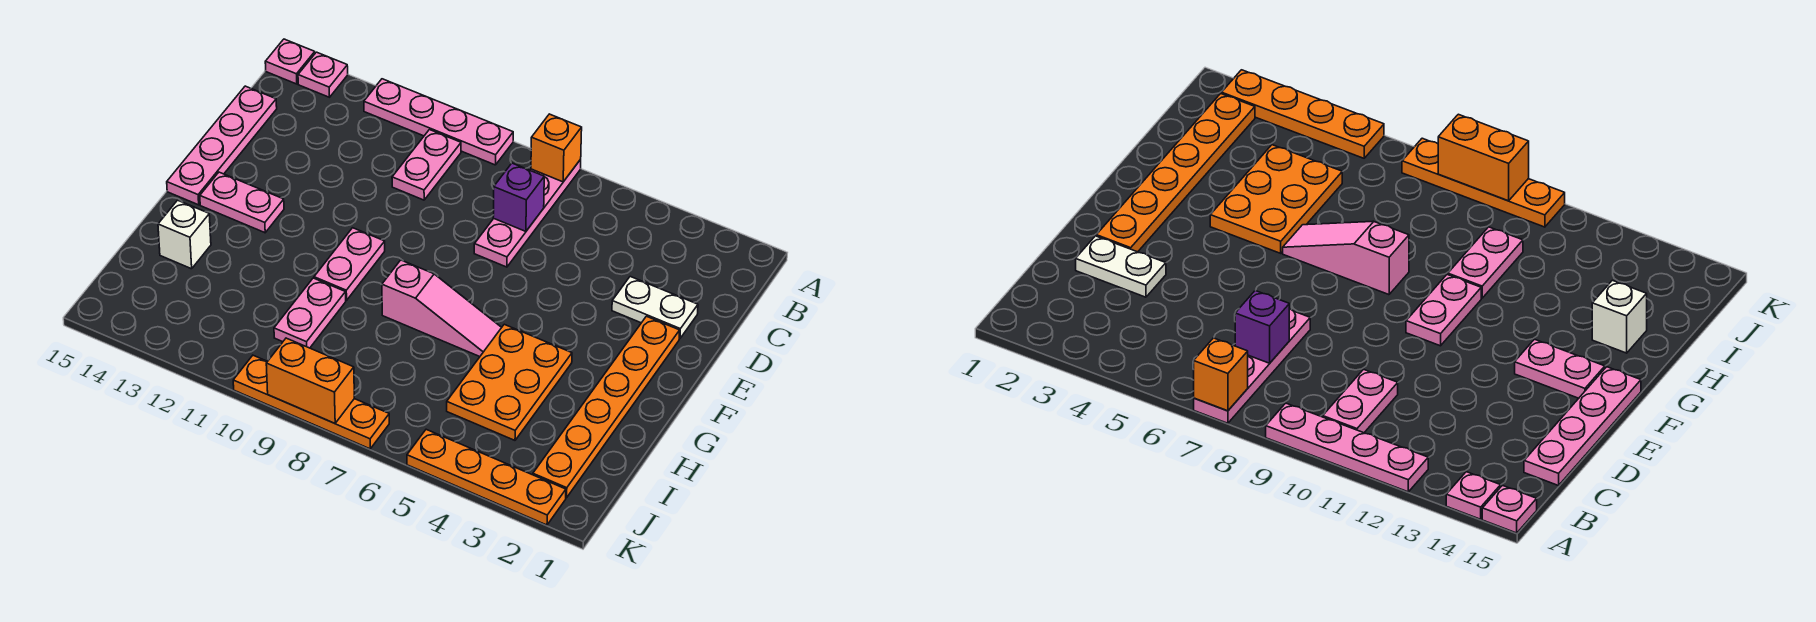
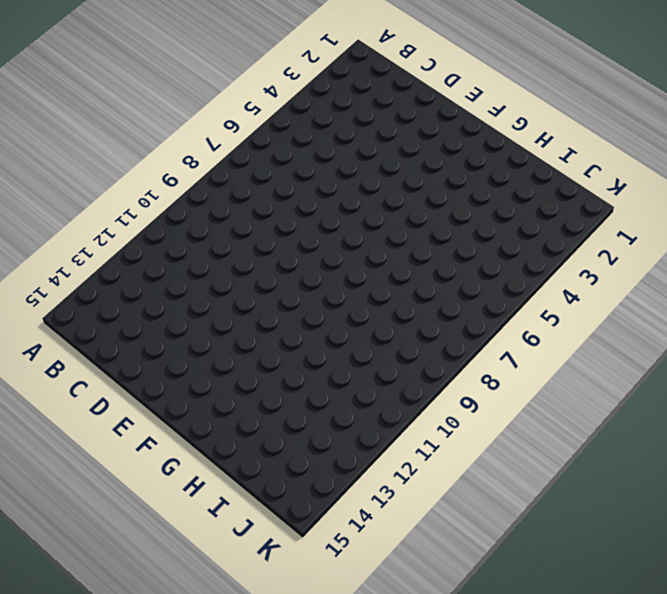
none -> pink 1x4 plate [474,160,581,267]
none -> pink 1x4 plate [364,79,513,165]
none -> pink 1x1 plate [298,52,348,97]

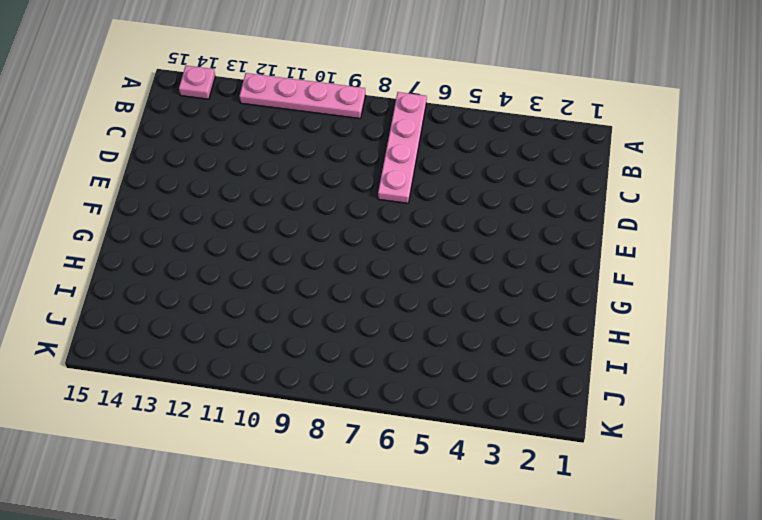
none -> pink 1x1 plate [265,39,315,84]
none -> pink 1x2 plate [392,130,461,200]
none -> pink 1x4 plate [167,86,277,205]

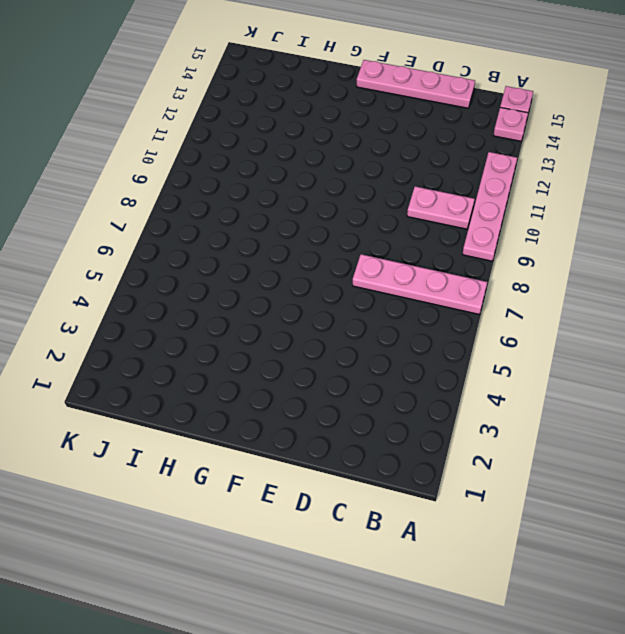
none -> white 1x2 plate [612,277,698,339]
none -> orange 1x6 plate [533,316,680,498]
none -> pink 1x2 plate [314,228,385,300]

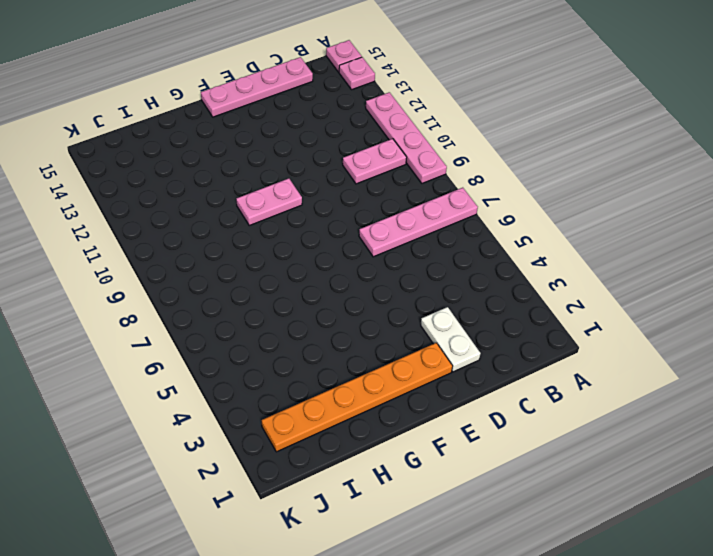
none -> pink 1x2 plate [200,172,284,233]
none -> orange 2x3 plate [447,324,572,440]
none -> pink 1x3 slope [382,260,502,357]

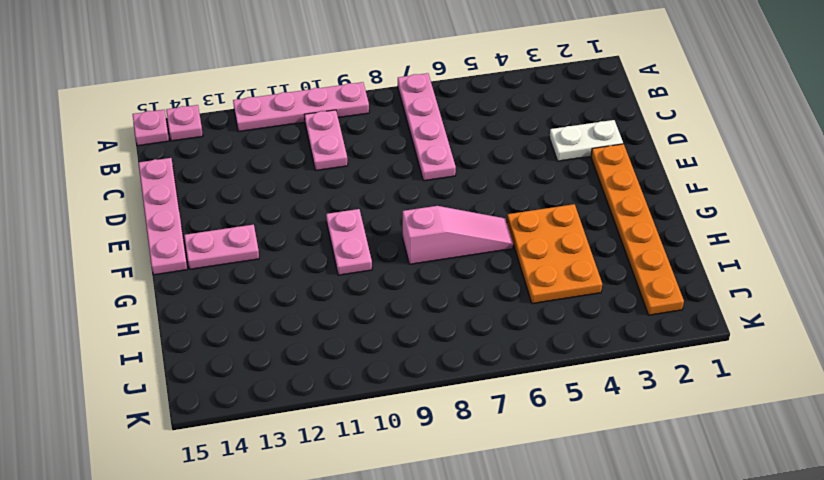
none -> pink 1x2 plate [274,278,346,348]
none -> white 1x1 brick [158,200,211,269]
none -> orange 1x4 plate [407,429,566,525]

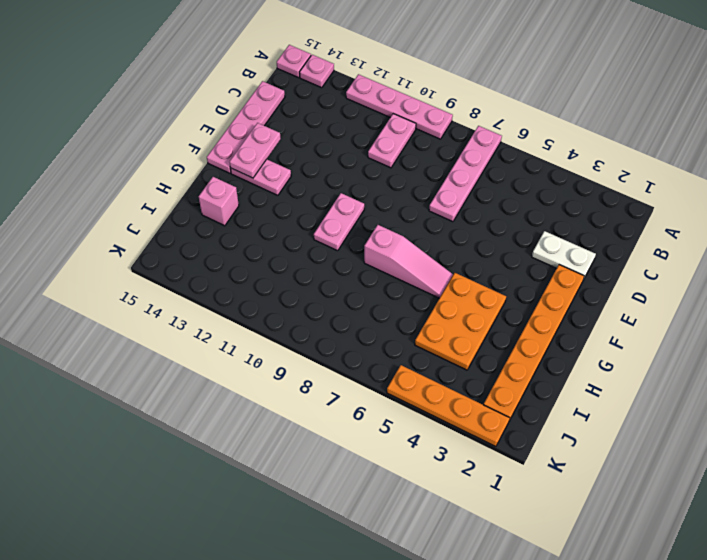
pink 1x2 plate [230,123,281,178] -> pink 1x2 plate moved to [274,278,346,348]
pink 1x1 brick [199,177,239,226] -> white 1x1 brick [158,200,211,269]
none -> orange 1x4 plate [233,355,389,449]
none -> orange 1x1 brick [531,114,582,182]
none -> purple 1x1 brick [493,163,544,231]

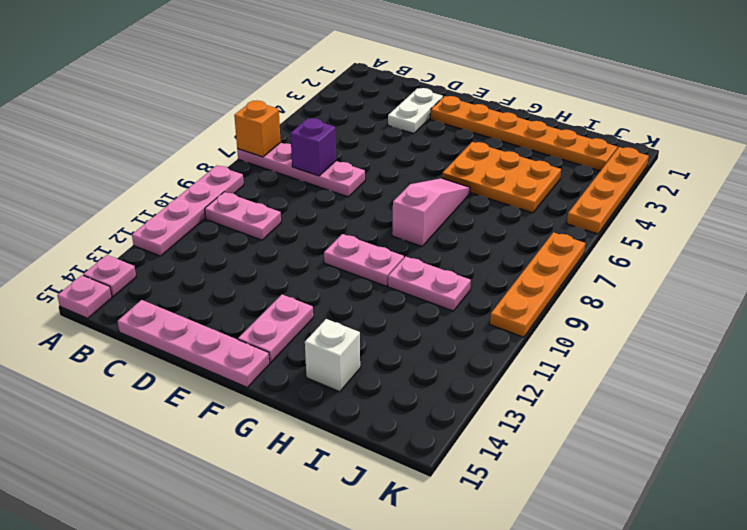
none -> orange 1x2 brick [266,338,354,423]

